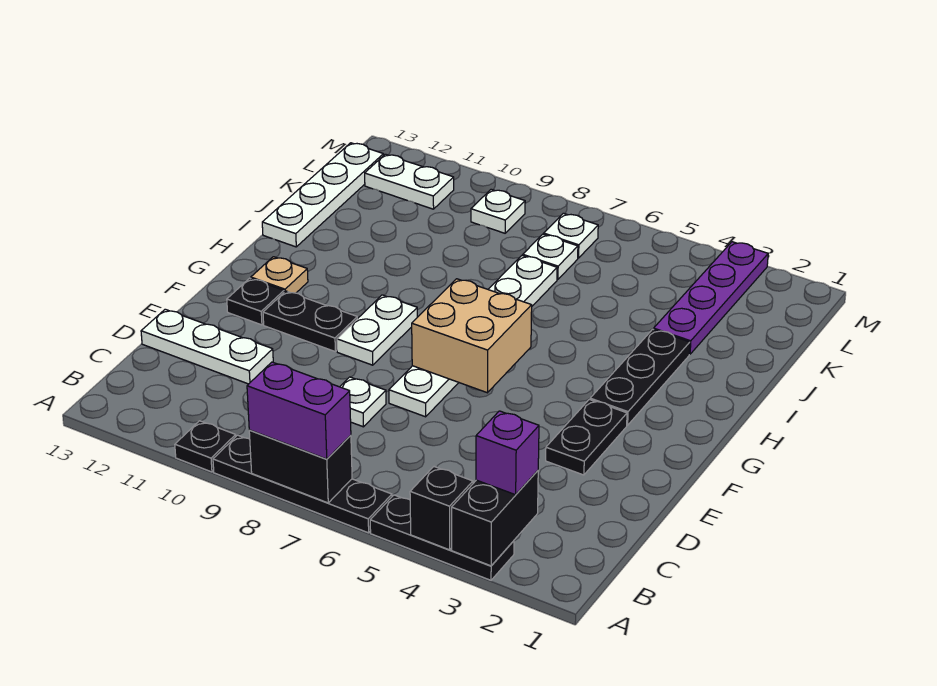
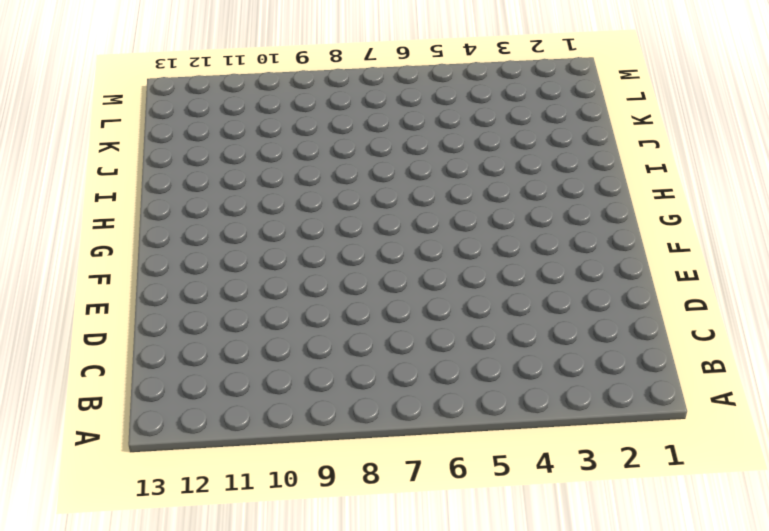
none -> black 1x3 plate [370,495,514,580]
none -> black 1x4 plate [213,435,392,533]
none -> black 1x1 plate [175,421,236,472]

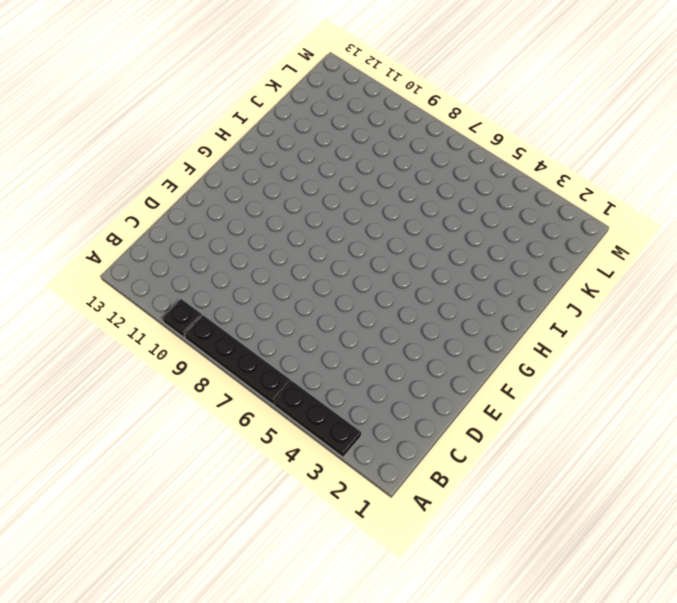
none -> white 1x1 plate [340,377,386,427]
none -> white 1x3 plate [141,309,273,384]
none -> black 1x2 plate [546,399,627,475]

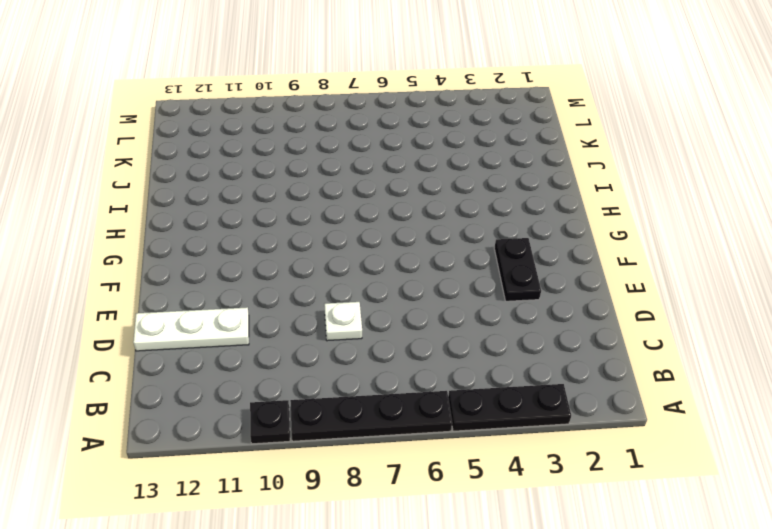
none -> white 1x6 plate [389,255,557,417]
none -> white 1x2 plate [337,295,417,365]
none -> black 1x2 plate [263,291,357,351]

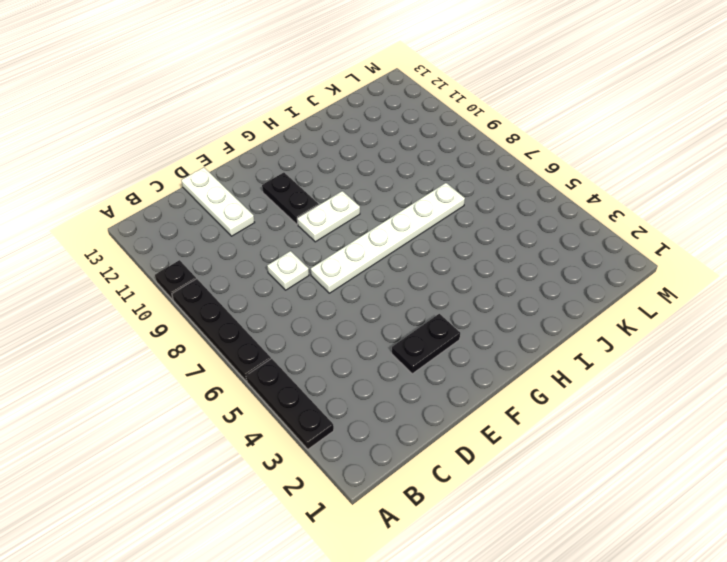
none -> black 1x1 plate [227,278,284,325]
none -> black 1x3 plate [590,329,690,425]
none -> tan 1x1 plate [251,257,308,293]

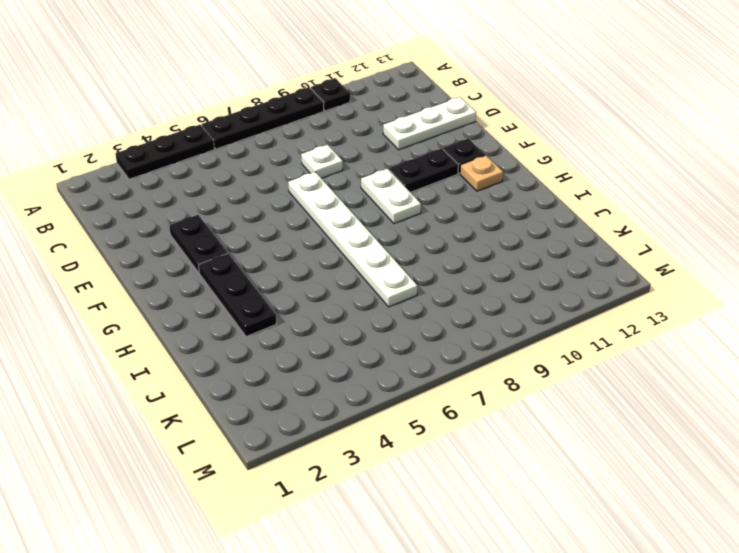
none -> white 1x4 plate [262,143,384,247]
none -> purple 1x4 plate [654,242,768,354]
none -> white 1x1 plate [523,234,578,280]

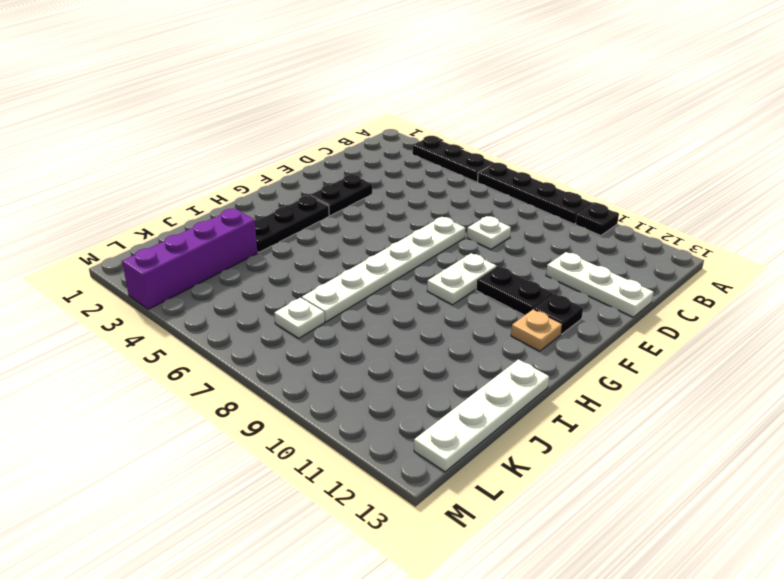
purple 1x4 brick [122,209,258,309] -> purple 1x4 plate [654,242,768,354]
none -> white 1x1 plate [544,213,598,258]
none -> white 1x1 plate [471,189,525,233]
none -> white 1x2 plate [365,154,454,209]

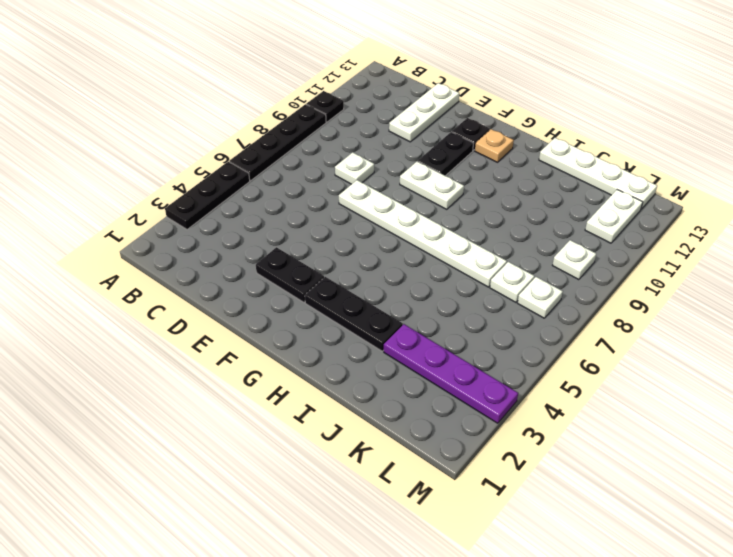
none -> black 1x2 brick [452,471,538,566]
none -> black 1x1 brick [410,467,473,550]
none -> black 1x2 brick [249,430,352,503]

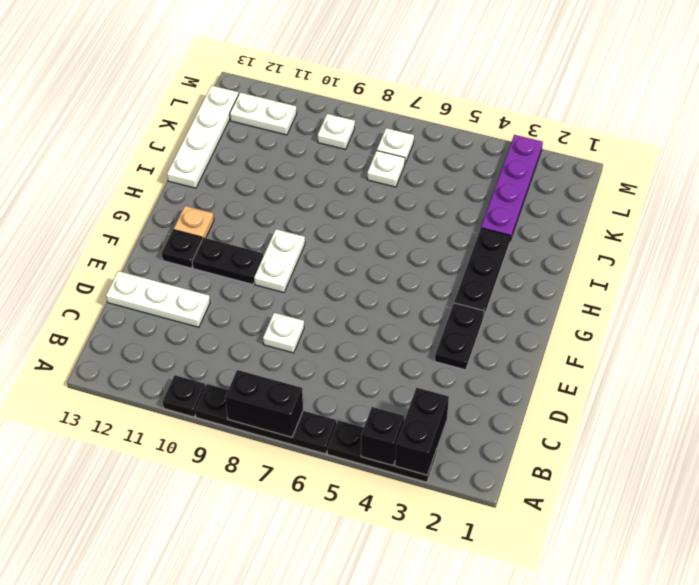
none -> white 1x6 plate [389,255,557,417]
none -> tan 2x2 brick [412,279,532,393]
none -> purple 1x2 brick [247,362,351,459]

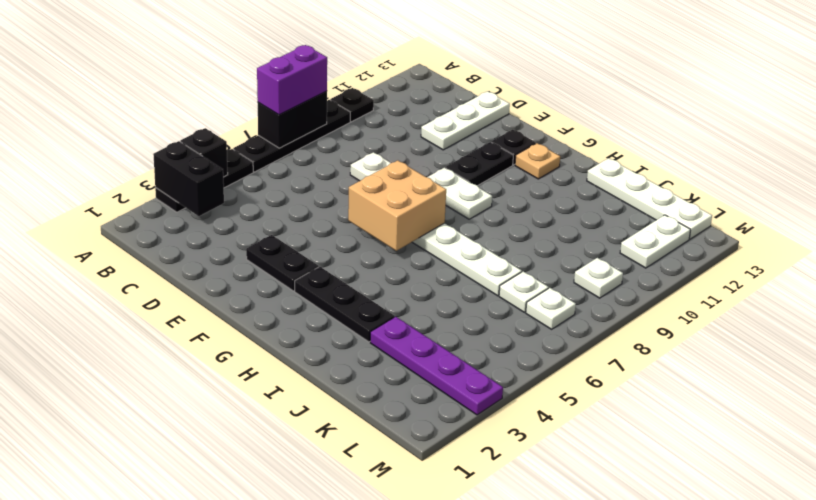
none -> purple 1x1 brick [476,411,539,495]

